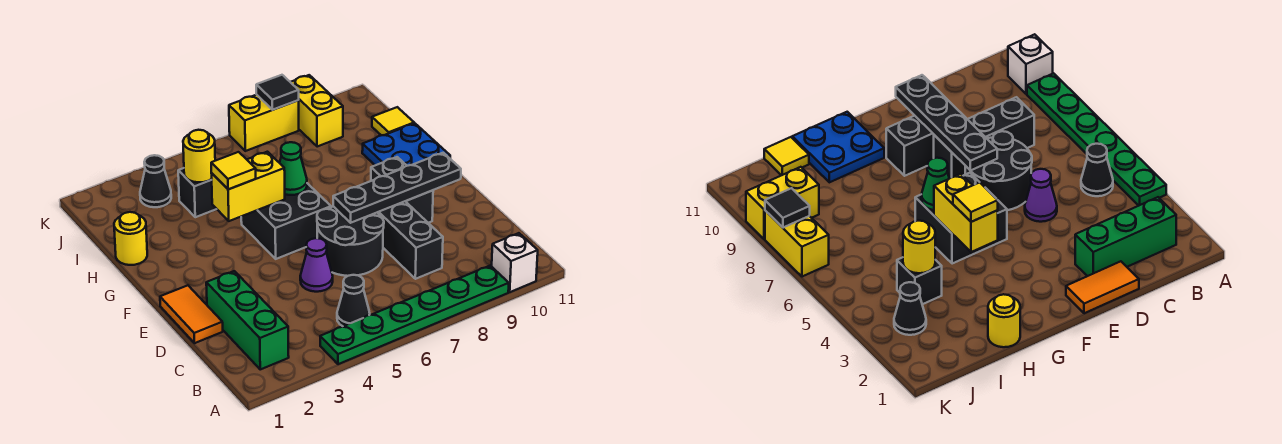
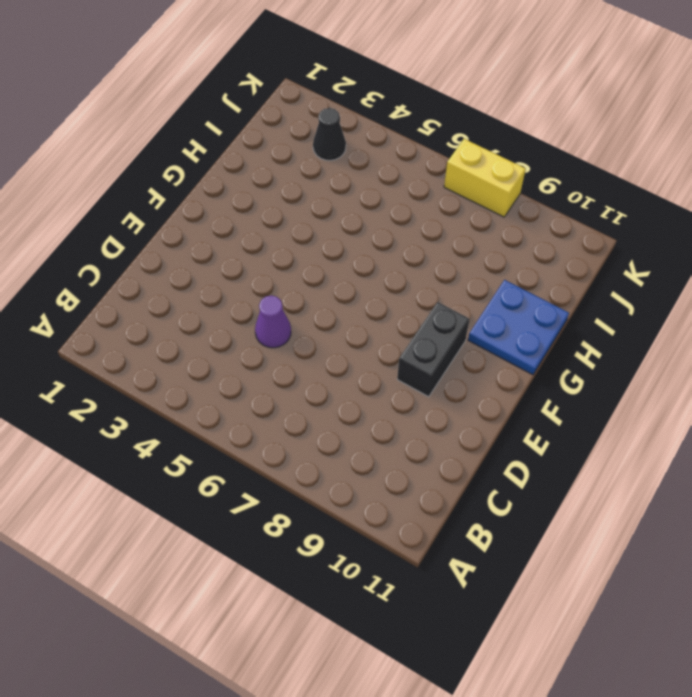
none -> green 1x6 plate [320,266,509,364]
none -> white 1x1 brick [492,233,538,292]
none -> green 1x3 brick [206,271,289,369]

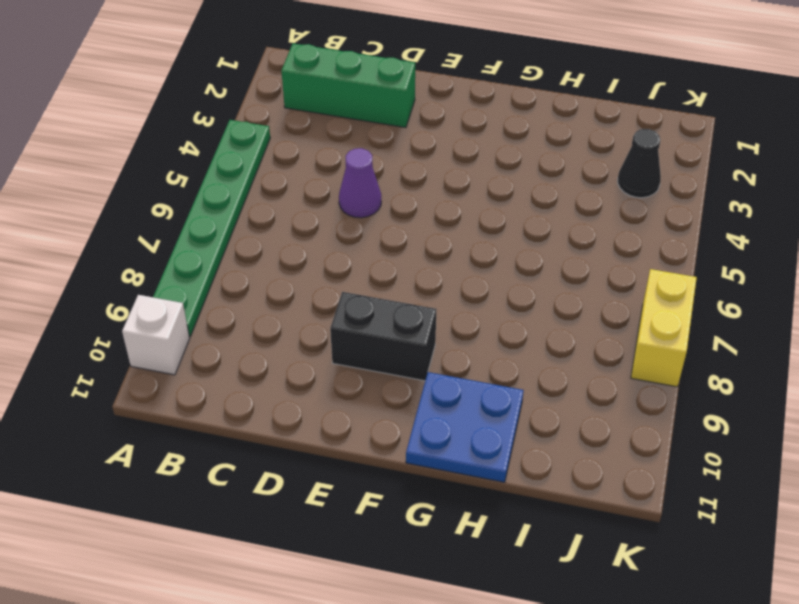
none -> black 1x1 cone [337,275,370,326]
none -> black 1x3 brick [377,201,443,279]
none -> orange 1x2 tile [160,285,223,343]

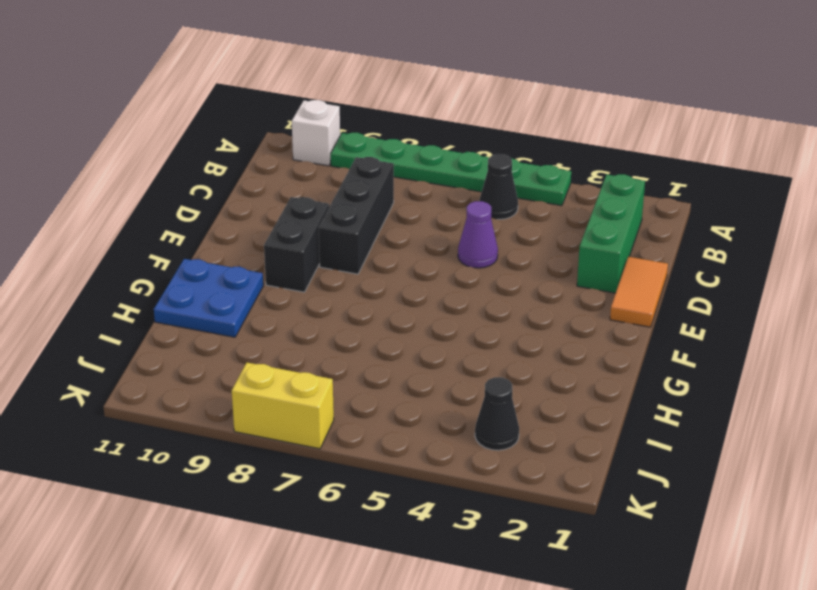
none -> black 2x2 round brick [317,206,384,276]
none -> black 2x2 brick [241,183,331,259]
none -> yellow 1x1 round brick [114,212,147,265]

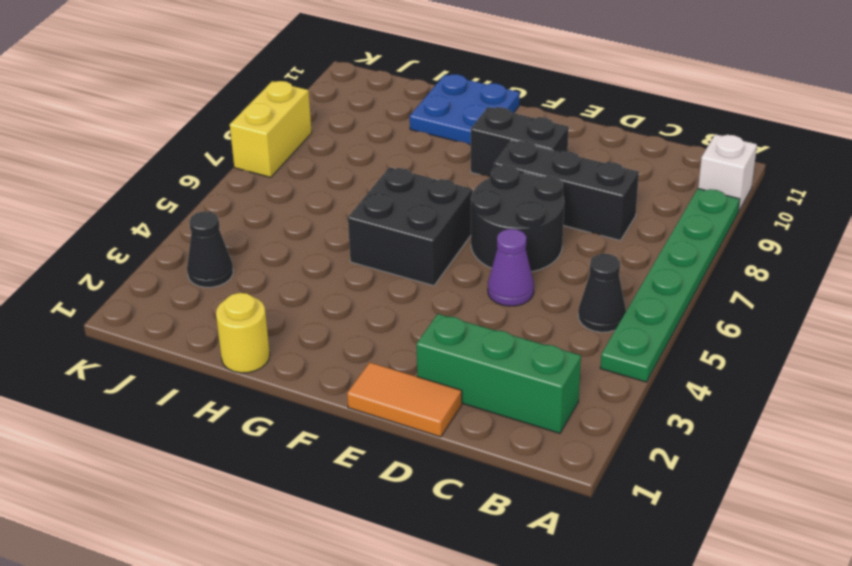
none -> black 1x1 brick [178,168,216,217]
none -> yellow 1x1 tile [372,107,414,135]
none -> yellow 1x2 brick [291,75,343,147]

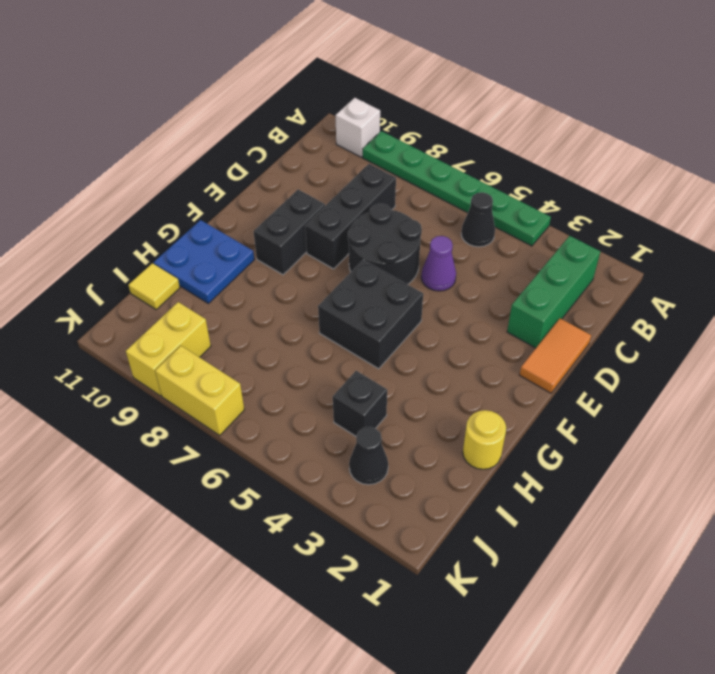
none -> black 1x4 plate [333,153,461,223]
none -> yellow 1x2 brick [211,152,285,221]
none -> green 1x1 cone [280,142,307,195]

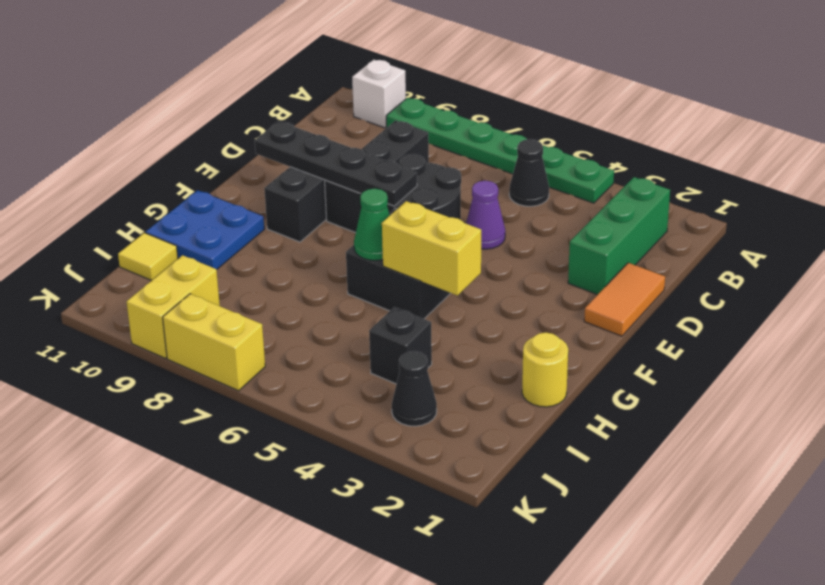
none -> yellow 1x1 round brick [183,130,215,182]
none -> black 1x1 tile [256,75,299,110]
none -> yellow 1x1 tile [211,152,256,189]

